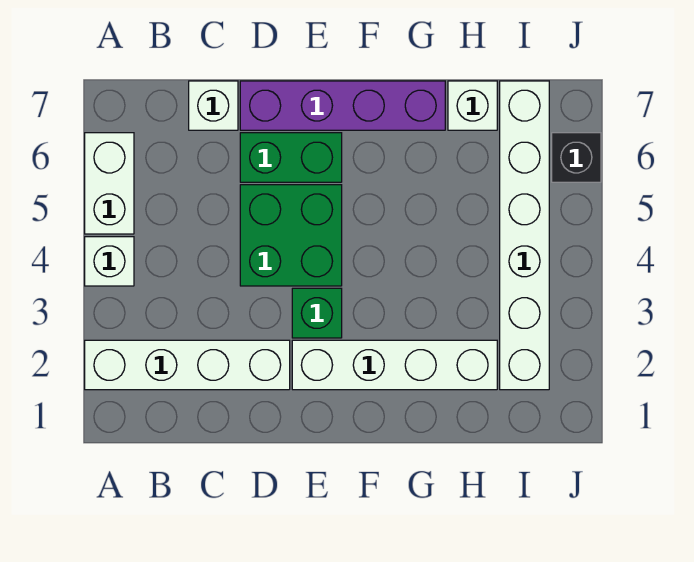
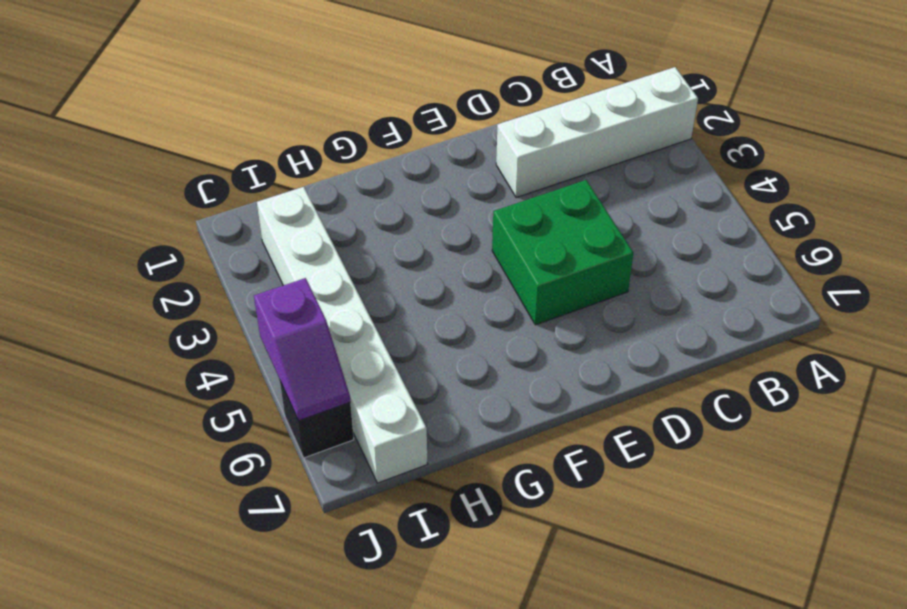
purple 1x2 slope [254,278,350,421] -> none
none -> white 1x1 brick [85,237,134,286]
none -> white 1x2 brick [85,133,134,234]
none -> white 1x1 brick [189,81,238,130]

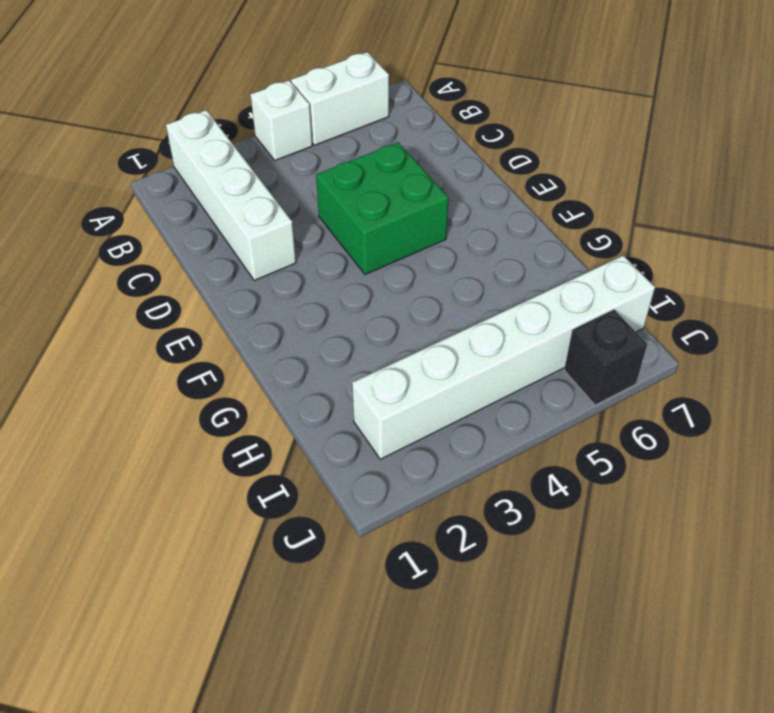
none -> white 1x1 brick [189,81,238,130]
none -> green 1x2 brick [240,133,342,182]
none -> purple 1x4 brick [240,81,445,130]

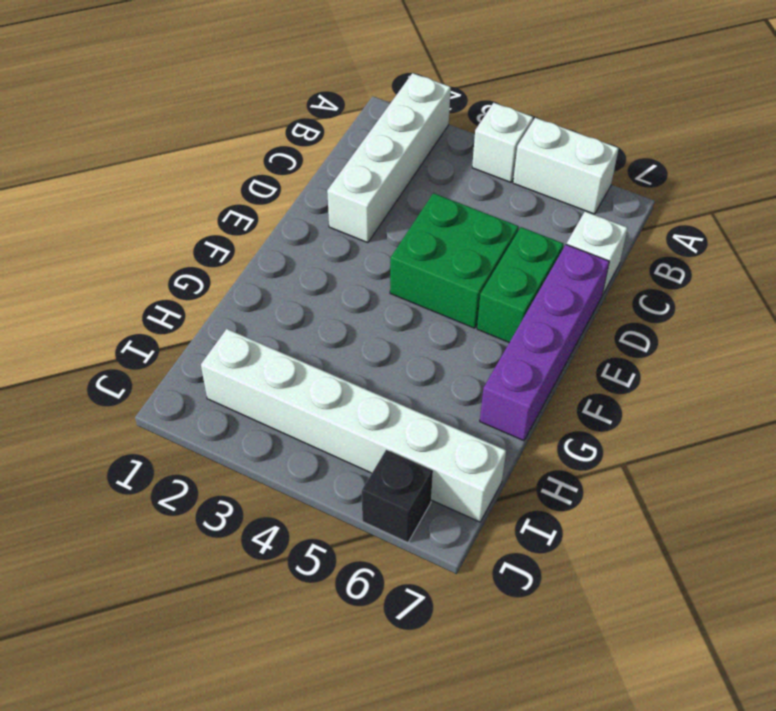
none -> white 1x4 brick [292,340,497,390]
none -> green 1x1 brick [292,288,342,338]
none -> white 1x1 brick [448,81,497,130]

